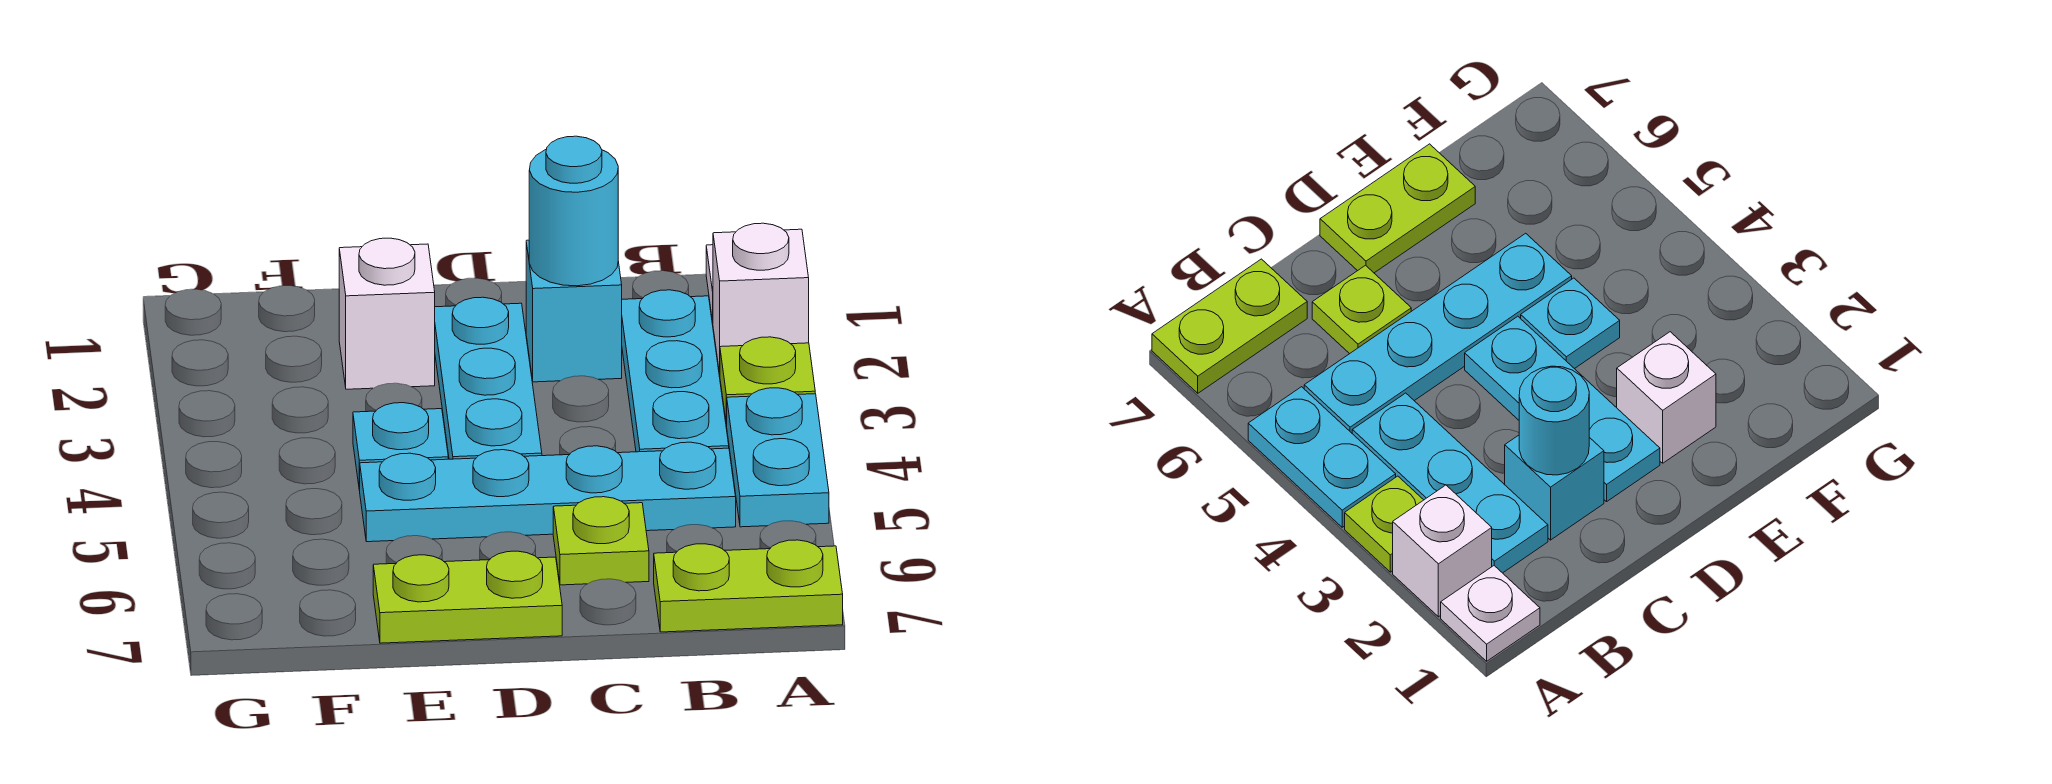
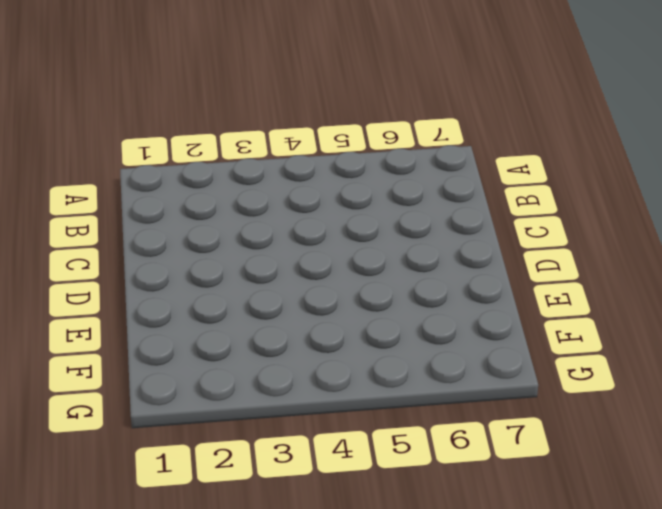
none -> white 1x1 plate [1441,566,1540,661]
none -> white 1x1 brick [713,223,809,374]
none -> lime 1x1 plate [720,337,815,425]

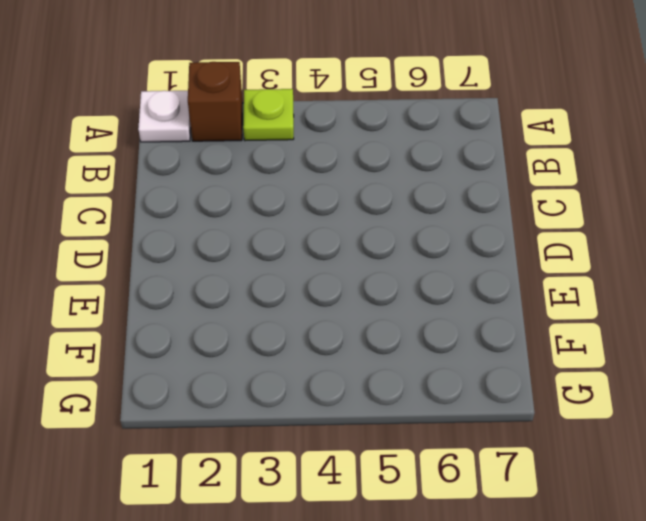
brown 1x1 brick [188,62,243,141] -> white 1x1 brick [713,223,809,374]
none -> cyan 1x2 plate [727,388,829,527]
none -> lime 1x2 plate [654,540,843,632]
none -> cyan 1x3 plate [622,290,729,452]

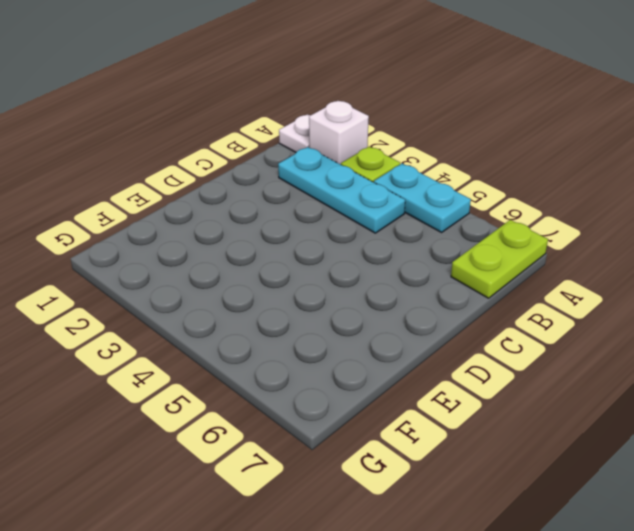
none -> cyan 1x4 plate [360,442,736,542]
none -> cyan 1x1 brick [526,240,622,382]
none -> lime 1x1 plate [553,497,649,585]

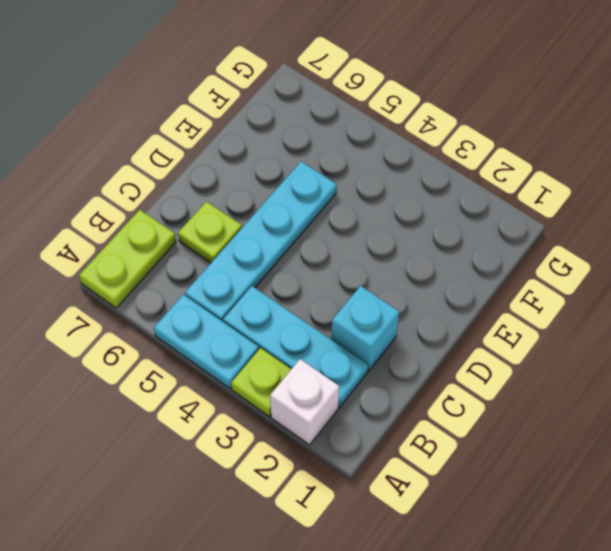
none -> white 1x1 plate [1441,566,1540,661]
none -> cyan 1x3 plate [435,297,542,459]
none -> lime 1x2 plate [373,551,562,643]

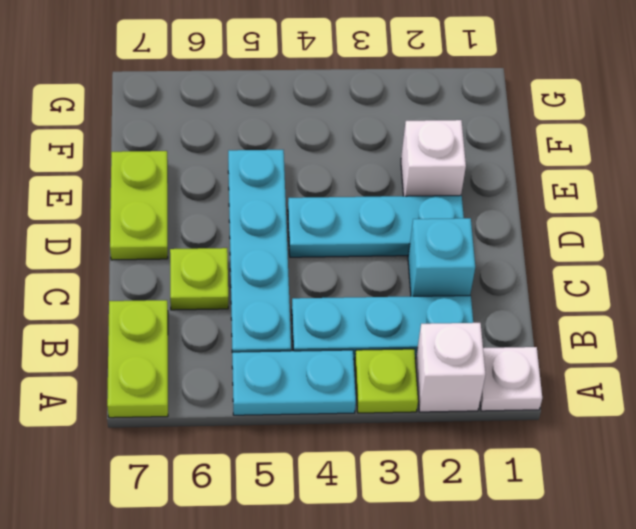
none -> cyan 1x1 plate [353,403,448,491]
none -> cyan 1x1 round brick [529,136,618,286]

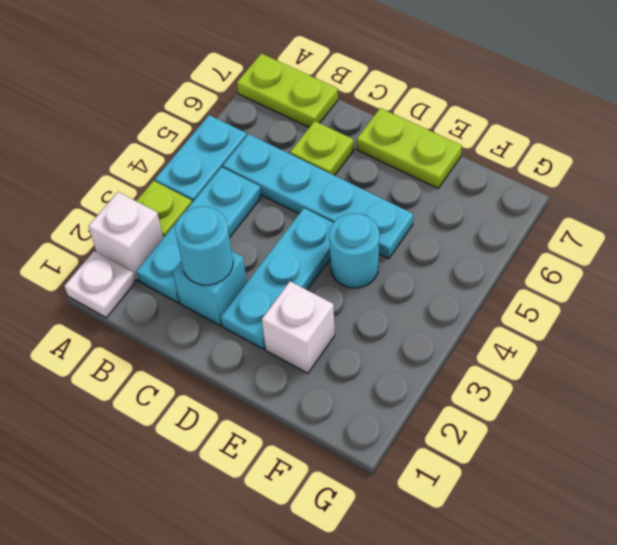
cyan 1x1 round brick [329,213,379,288] -> cyan 1x1 plate [353,403,448,491]

